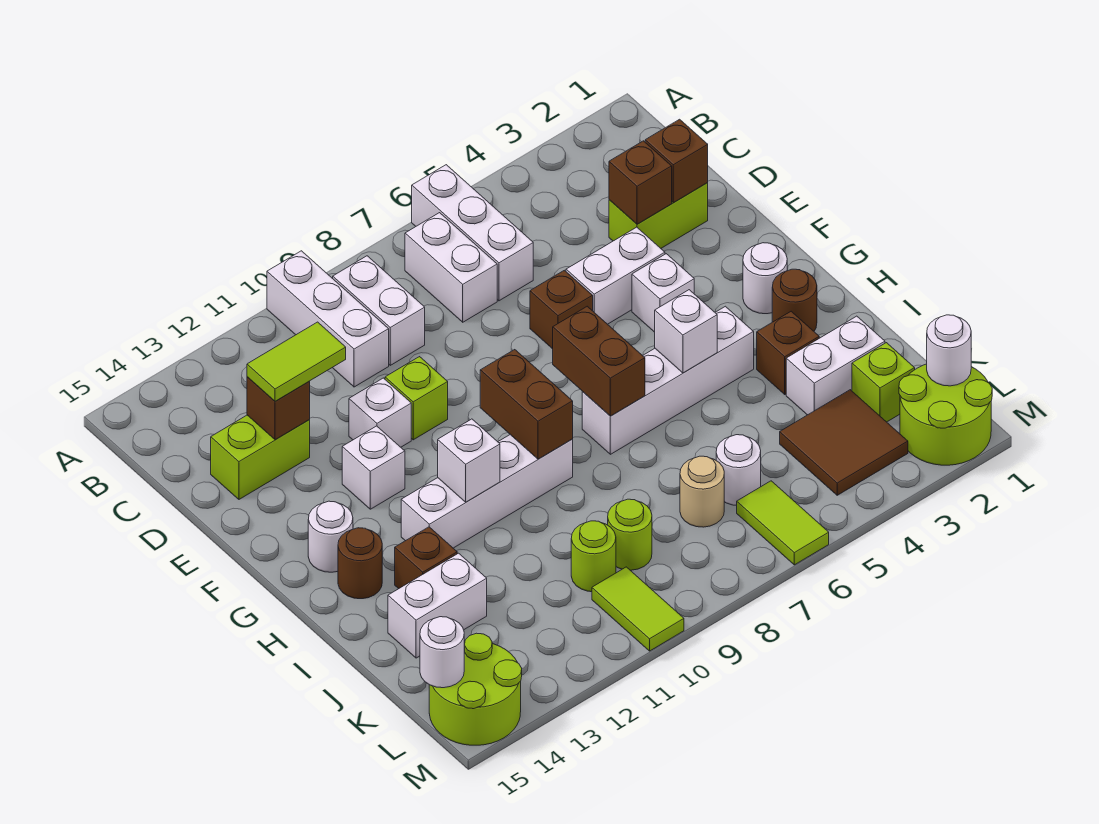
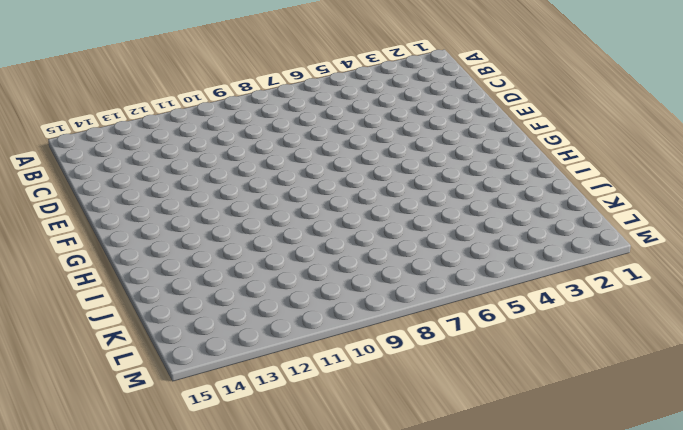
none -> white 1x3 brick [412,165,533,301]
none -> white 1x3 brick [267,251,389,387]
none -> white 1x2 brick [405,213,497,322]
none -> white 1x2 brick [333,256,425,365]

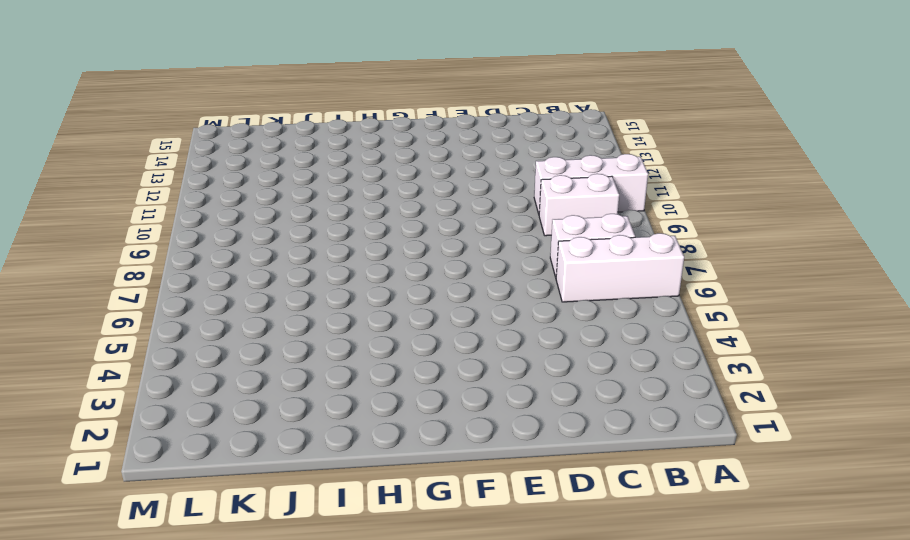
none -> lime 1x2 brick [609,183,708,248]
none -> lime 1x2 brick [211,415,310,499]
none -> white 1x2 brick [566,227,665,324]
none -> brown 1x1 brick [530,270,593,349]

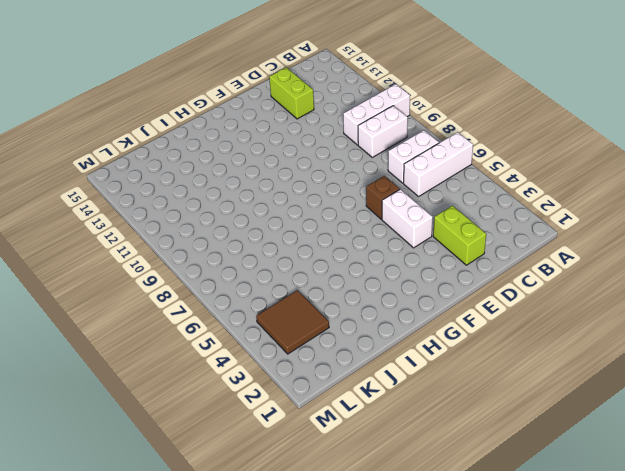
none -> lime 1x1 brick [385,357,448,440]
none -> white 1x1 brick [349,378,411,447]
none -> white 1x1 brick [632,254,694,332]
none -> white 1x1 brick [342,426,405,509]

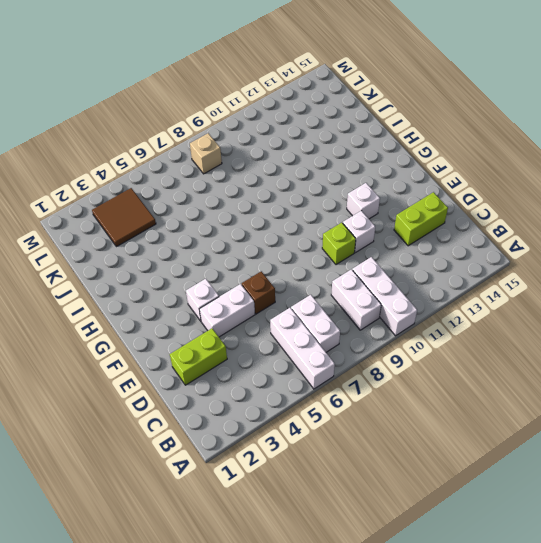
tan 1x1 brick [190,133,222,174] -> none
none -> white 1x1 round brick [743,243,788,314]
none -> white 1x1 round brick [308,501,353,572]
none -> brown 1x1 round brick [772,269,817,331]
none -> white 1x4 brick [582,306,754,454]

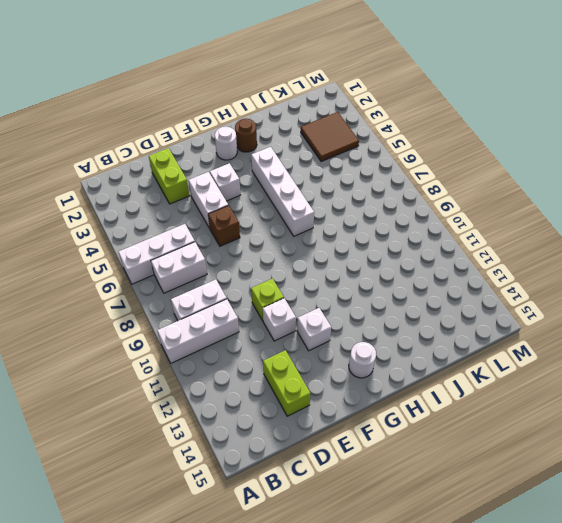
none -> white 1x4 brick [401,435,573,548]
none -> brown 1x1 round brick [338,528,382,599]
none -> brown 1x1 brick [757,311,819,394]
none -> brown 1x1 brick [395,527,457,589]

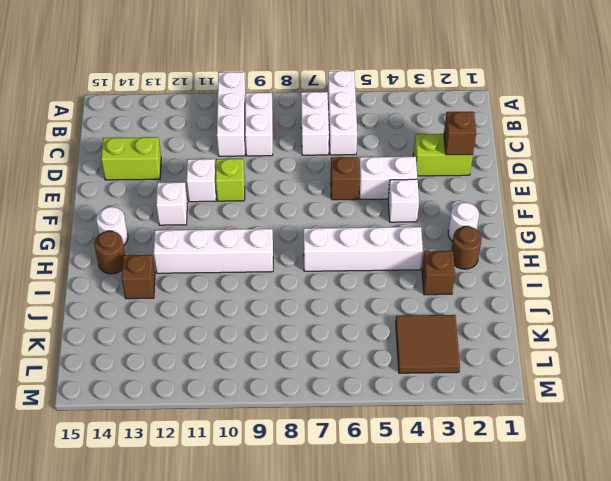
none -> white 1x2 brick [786,316,885,415]
none -> white 1x2 brick [388,553,487,658]
none -> lime 1x1 brick [852,343,915,422]
none -> white 1x1 round brick [716,435,761,505]

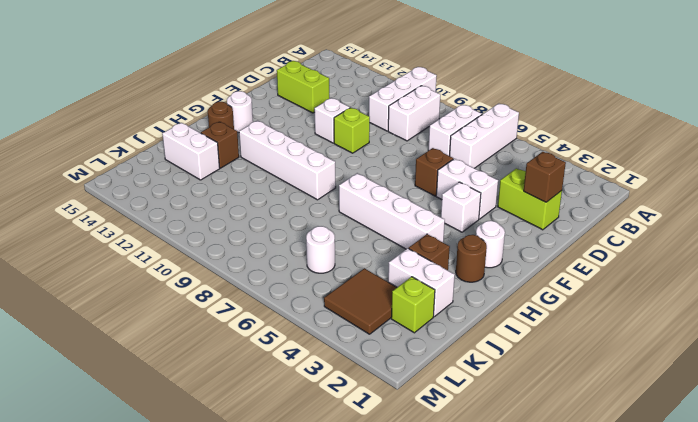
none -> white 1x1 brick [342,426,405,509]
none -> tan 1x1 round brick [680,456,724,527]
none -> lime 1x1 round brick [608,499,652,570]
none -> lime 1x1 round brick [571,521,616,592]

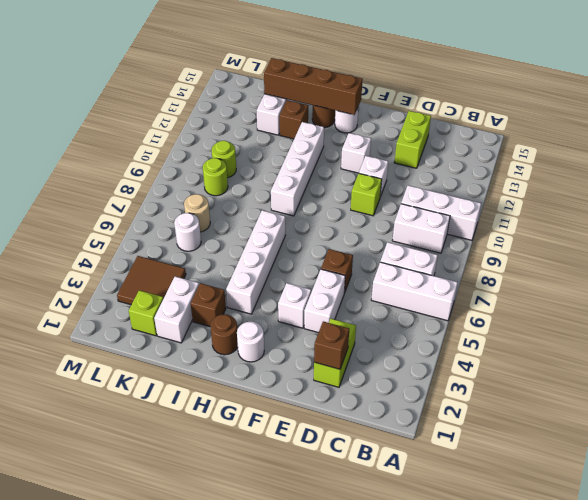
brown 1x4 brick [264,58,363,115] -> none
none -> lime 2x2 round brick [899,364,992,465]
none -> lime 1x2 tile [737,481,829,565]
none -> lime 1x2 tile [592,567,684,651]
none -> lime 2x2 round brick [429,633,522,745]

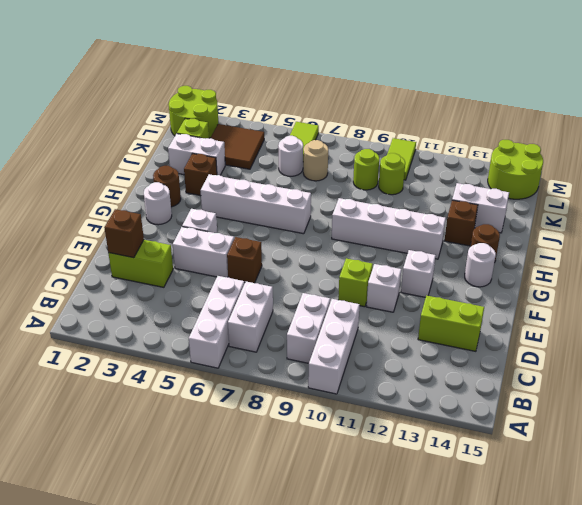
none -> brown 1x1 brick [609,141,672,224]
none -> brown 1x1 brick [247,377,310,440]
none -> brown 1x2 brick [553,306,645,416]
none -> brown 1x2 brick [480,350,573,459]

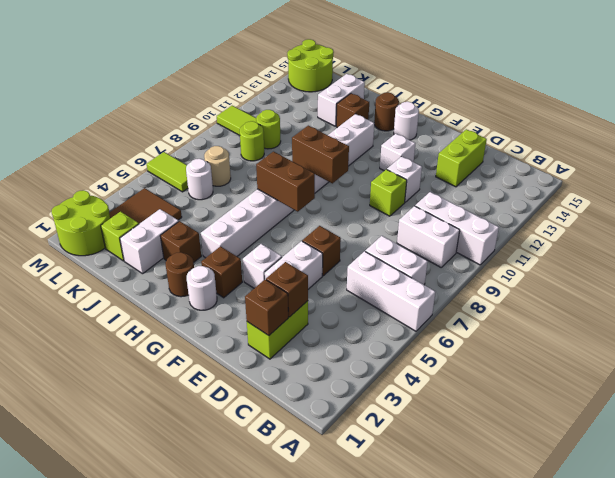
brown 1x1 brick [201,246,242,298] -> brown 1x1 brick moved to [247,377,310,440]
none -> white 1x1 brick [655,290,717,373]
none -> white 1x1 brick [438,419,500,502]
none -> white 1x1 round brick [927,315,971,386]
none -> white 1x1 round brick [420,617,464,688]

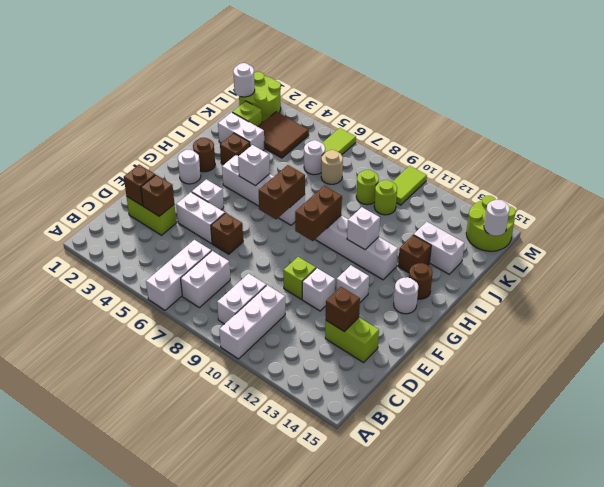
none -> lime 1x2 tile [247,322,346,401]

